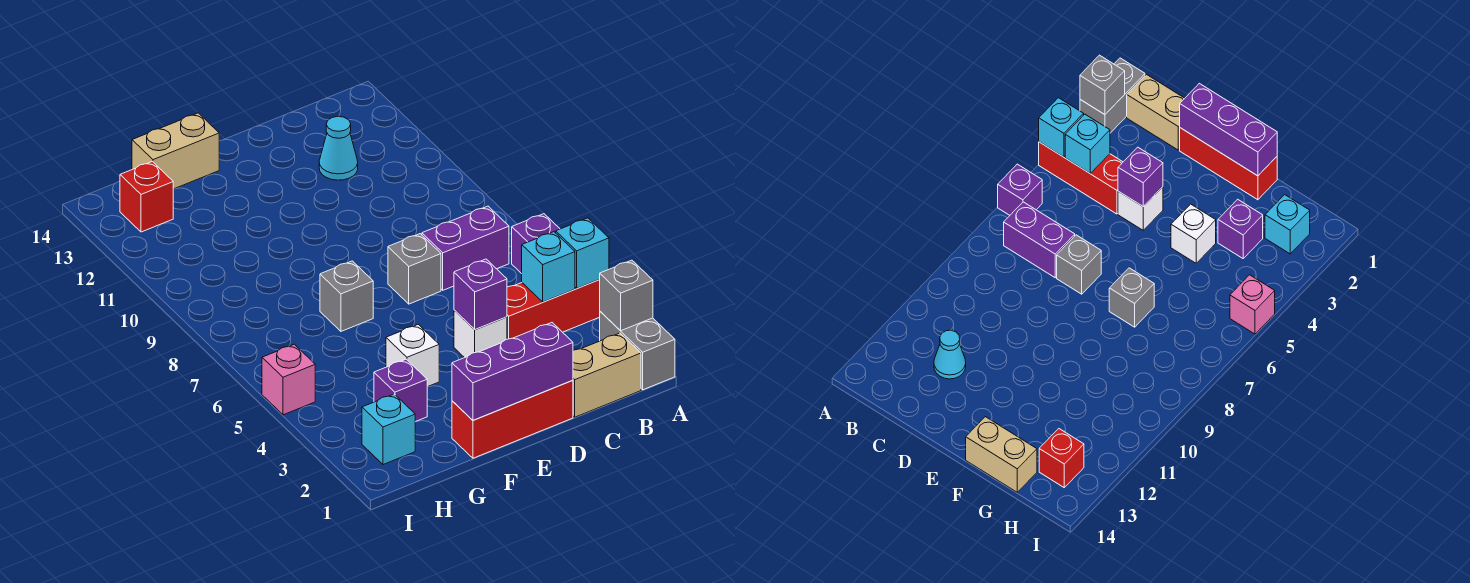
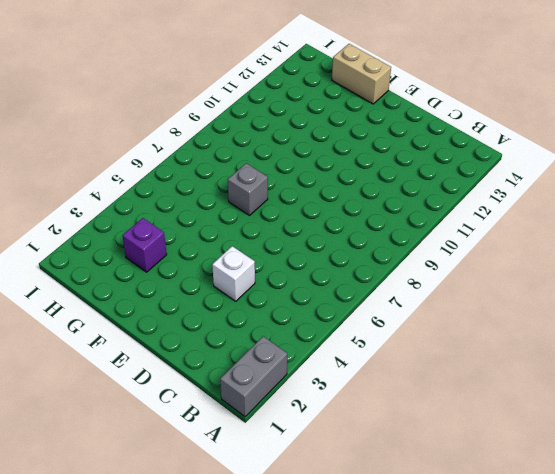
none -> red 1x3 brick [507,280,600,339]
none -> purple 1x1 brick [512,214,560,274]
none -> tan 1x2 brick [573,333,641,417]

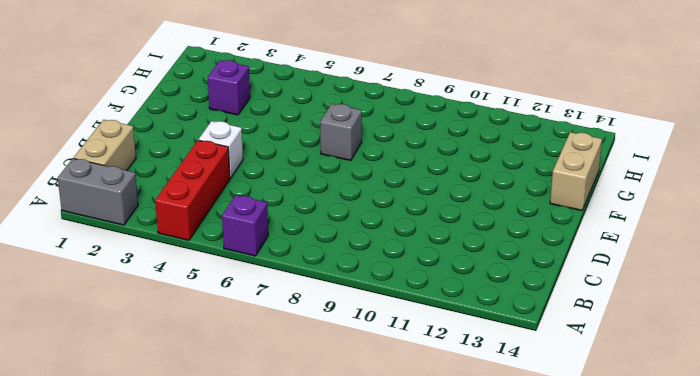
none -> purple 1x2 brick [422,206,509,290]
none -> cyan 1x1 cone [319,116,358,180]
none -> red 1x3 brick [452,380,573,458]

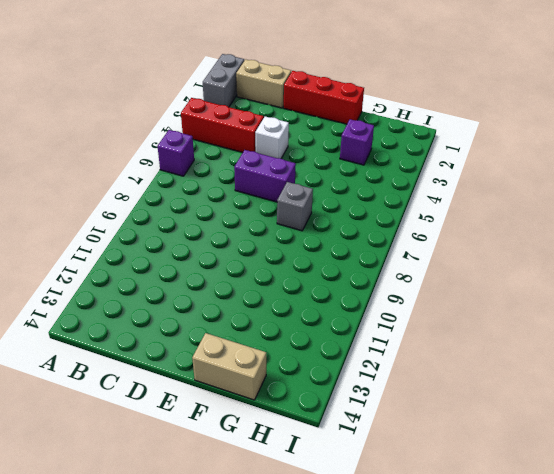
purple 1x2 brick [234,150,296,202] -> purple 1x2 brick moved to [422,206,509,290]
none -> cyan 1x1 cone [319,116,358,180]
none -> grey 1x1 brick [388,234,441,304]
none -> white 1x1 brick [386,325,439,387]

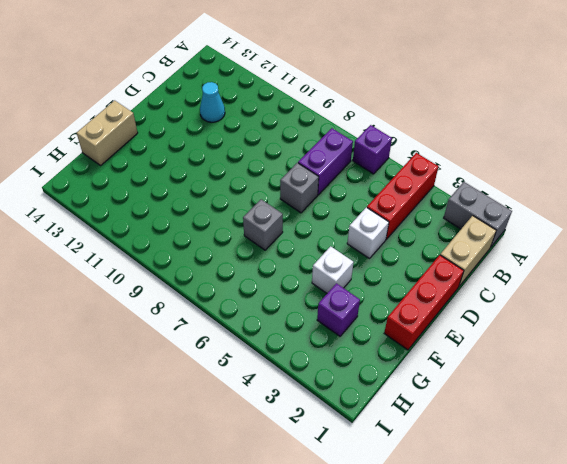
none -> cyan 1x1 brick [362,394,415,465]
none -> red 1x1 brick [120,162,173,232]
none -> pink 1x1 brick [262,344,315,415]

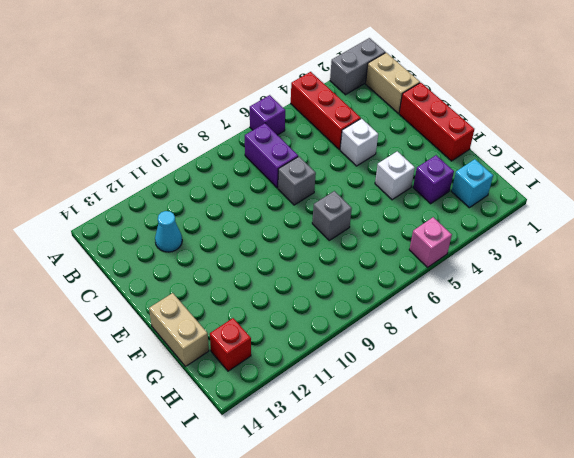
none -> grey 1x1 brick [599,260,653,331]
none -> cyan 1x1 brick [556,218,609,288]
none -> cyan 1x1 brick [522,232,575,302]

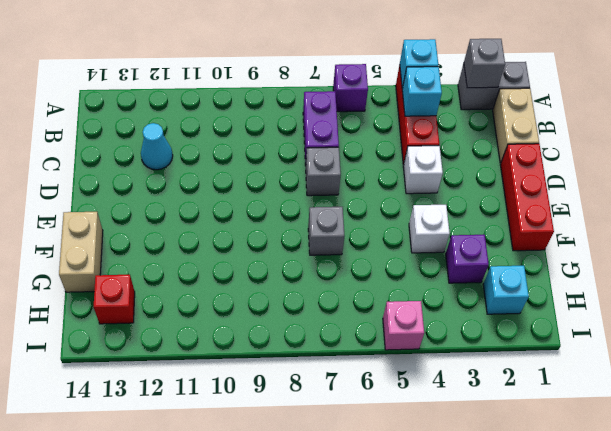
none -> purple 1x3 brick [452,323,573,420]
none -> purple 1x1 brick [454,259,507,330]

